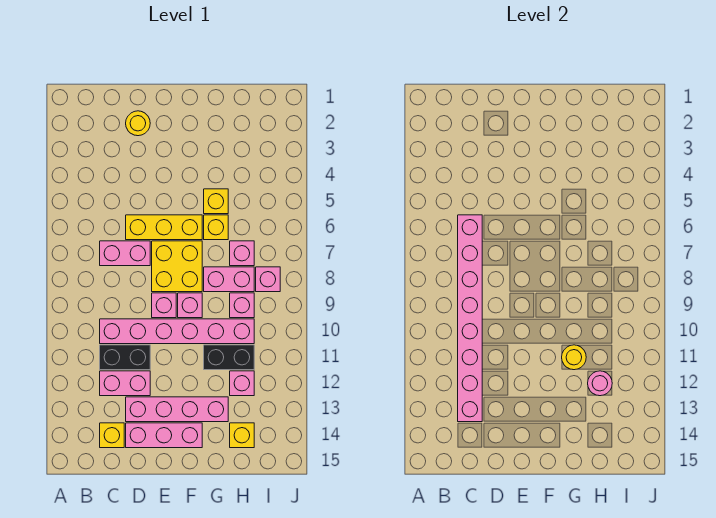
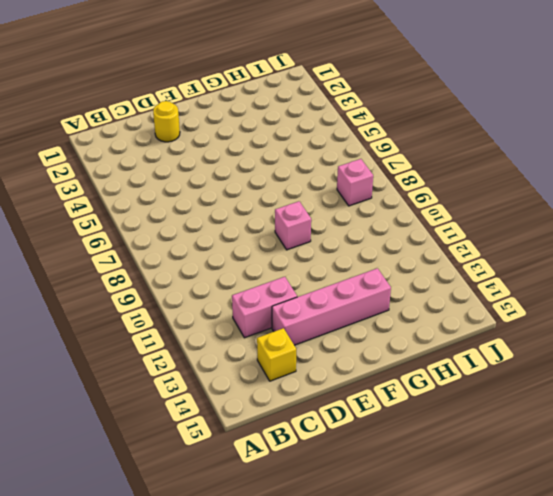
none -> pink 1x2 brick [100,241,150,266]
none -> pink 1x6 brick [100,319,254,344]
none -> black 1x2 brick [100,345,150,370]

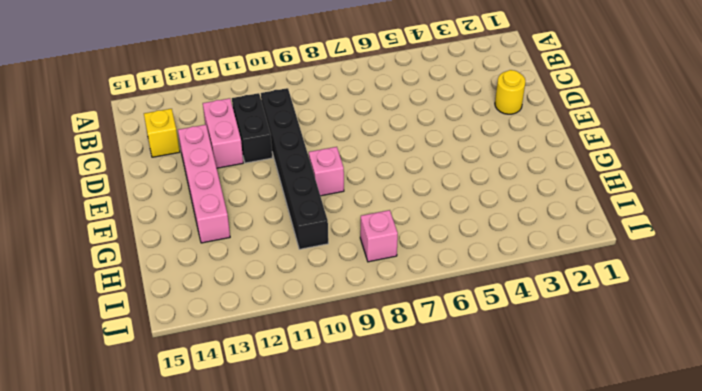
black 1x6 brick [261,88,328,249] -> pink 1x6 brick [100,319,254,344]
none -> pink 1x2 brick [100,241,150,266]
none -> yellow 1x3 brick [126,215,202,240]
none -> pink 1x3 brick [126,423,202,448]

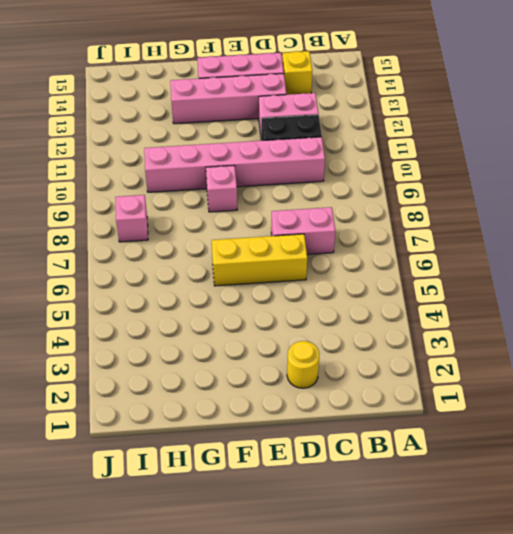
none -> yellow 2x2 brick [152,241,202,292]
none -> pink 1x1 brick [152,293,176,318]
none -> yellow 1x1 brick [204,189,228,214]

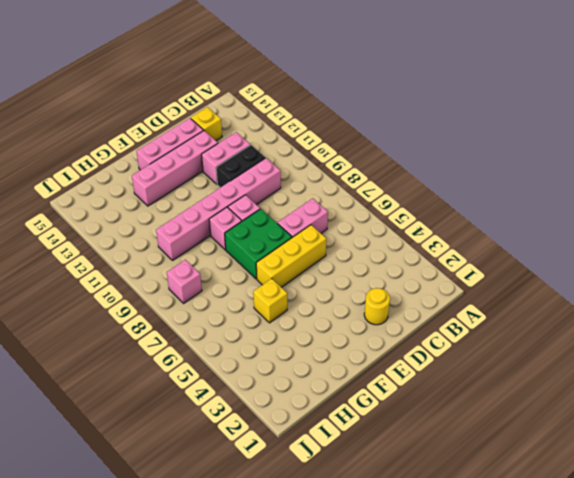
green 2x2 brick [225,209,292,279] -> yellow 2x2 brick [152,241,202,292]
none -> yellow 1x1 brick [204,215,228,240]
none -> pink 1x2 brick [204,267,254,292]
none -> black 1x2 brick [204,345,254,370]

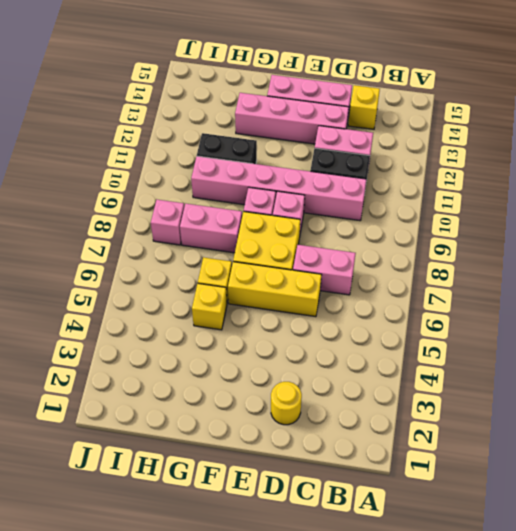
none -> pink 1x1 brick [230,241,254,266]
none -> pink 1x1 brick [230,293,254,318]
none -> pink 1x1 brick [230,371,254,396]

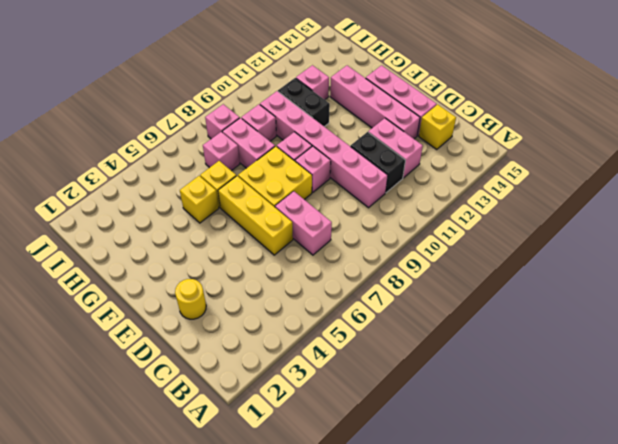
none -> yellow 1x1 brick [230,423,254,448]
none -> pink 1x8 brick [458,215,482,422]
none -> yellow 1x1 round brick [562,345,586,370]

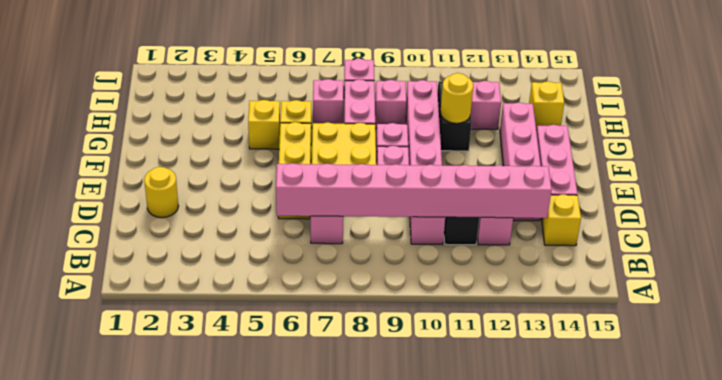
none -> pink 1x1 round brick [588,371,612,396]

